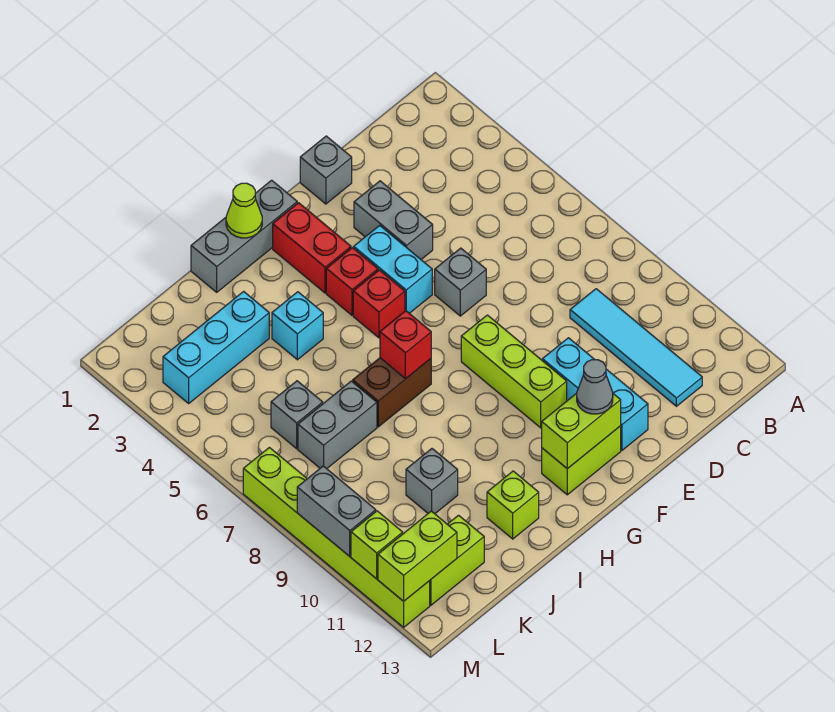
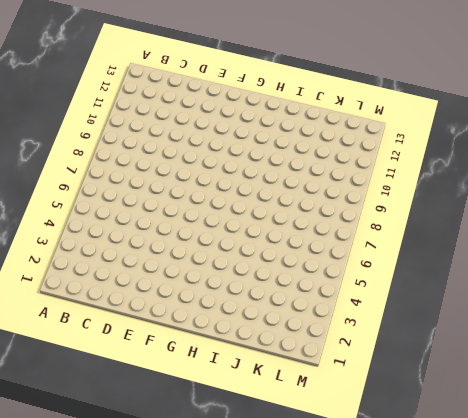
none -> cyan 1x4 tile [570,289,702,406]
none -> grey 1x1 brick [300,136,352,204]
none -> grey 1x2 brick [354,181,433,259]

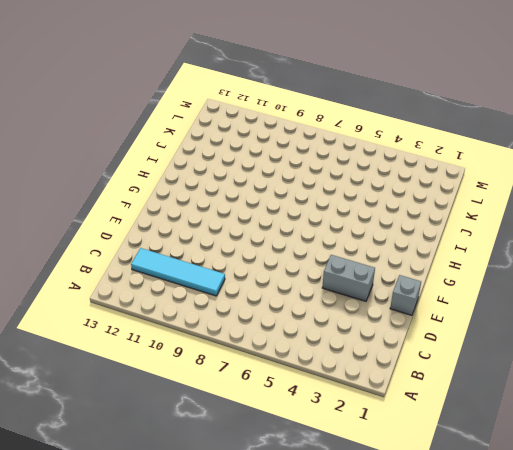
none -> grey 1x1 brick [435,248,486,316]
none -> cyan 1x3 brick [542,338,648,450]
none -> cyan 1x2 brick [354,225,432,313]

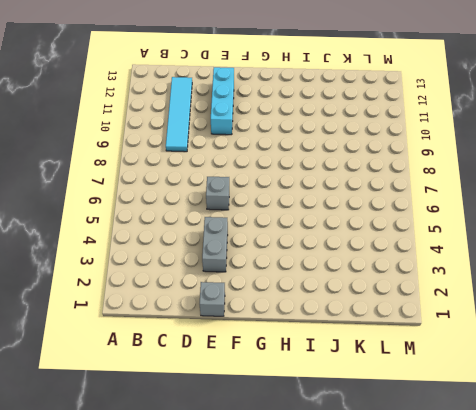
none -> cyan 1x2 brick [354,225,432,313]
none -> lime 1x3 brick [461,315,567,428]
none -> lime 1x2 brick [542,426,621,495]

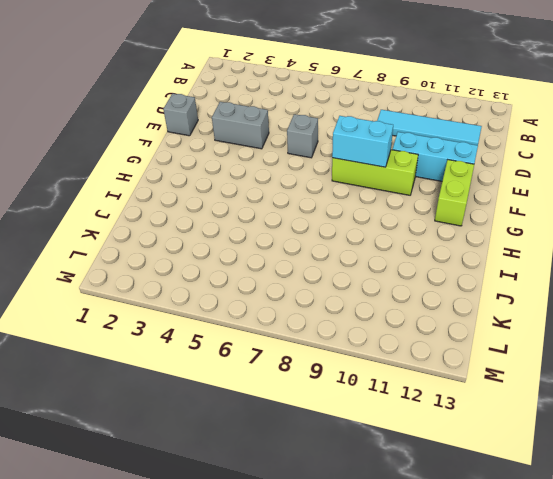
cyan 1x2 brick [332,116,393,167] -> cyan 1x2 brick moved to [354,225,432,313]
none -> grey 1x3 brick [191,180,297,292]
none -> red 1x2 brick [273,203,351,293]
none -> red 1x1 brick [326,248,378,315]

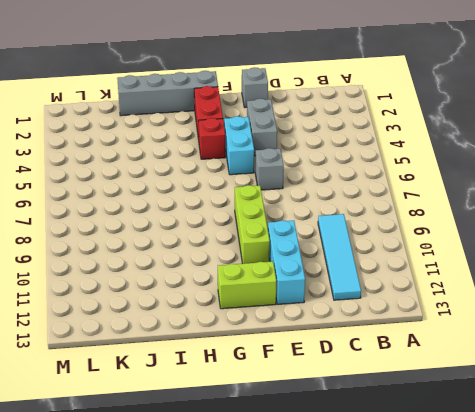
grey 1x4 brick [117,71,218,116] -> grey 1x3 brick [191,180,297,292]
none -> red 1x1 brick [353,270,405,338]
none -> brown 1x2 brick [353,358,431,427]
none -> cyan 1x1 brick [272,292,323,360]

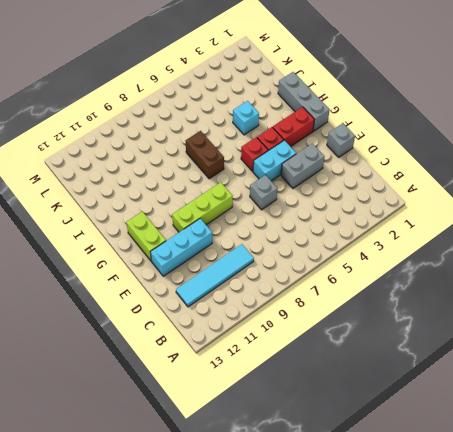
none -> lime 1x1 brick [487,471,539,539]
none -> cyan 1x3 brick [163,291,269,403]
none -> grey 1x2 brick [298,381,377,469]

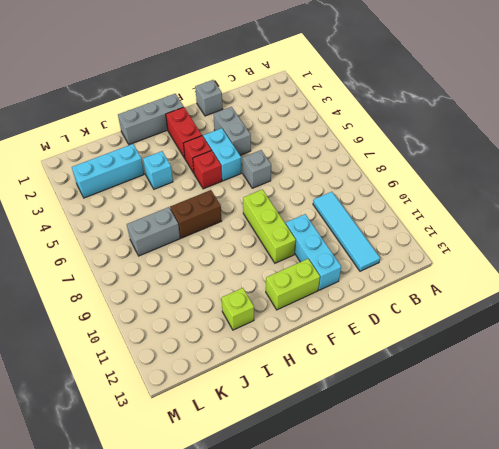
none -> grey 1x1 brick [406,449,458,514]
none -> grey 1x1 brick [271,381,323,449]
none -> lime 1x2 brick [430,515,484,605]

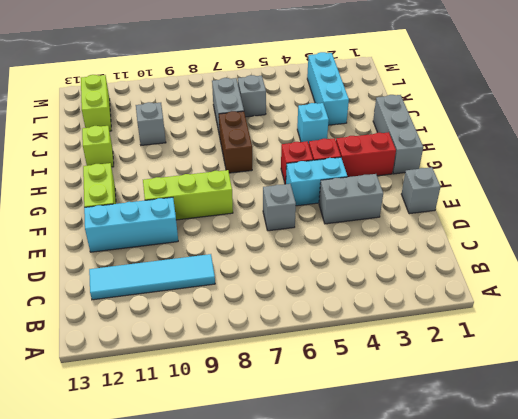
none -> lime 1x6 brick [243,447,430,627]
none -> lime 1x2 brick [542,393,621,469]
none -> lime 1x1 cone [226,183,262,238]

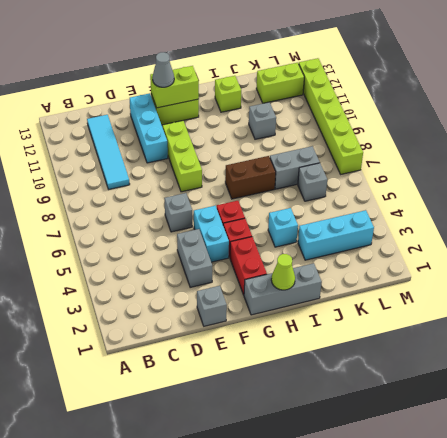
none -> red 1x1 brick [380,311,431,379]
none -> lime 1x2 brick [378,511,457,601]
none -> grey 1x2 brick [297,466,376,556]

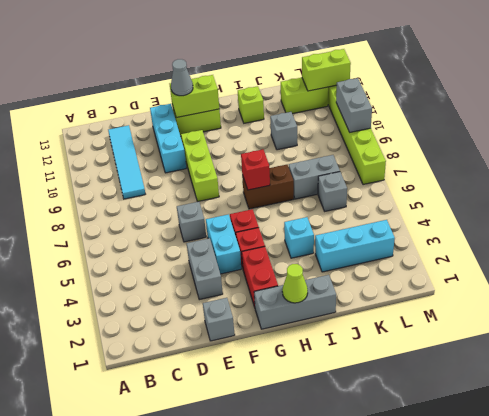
none -> lime 1x1 brick [351,511,403,579]

